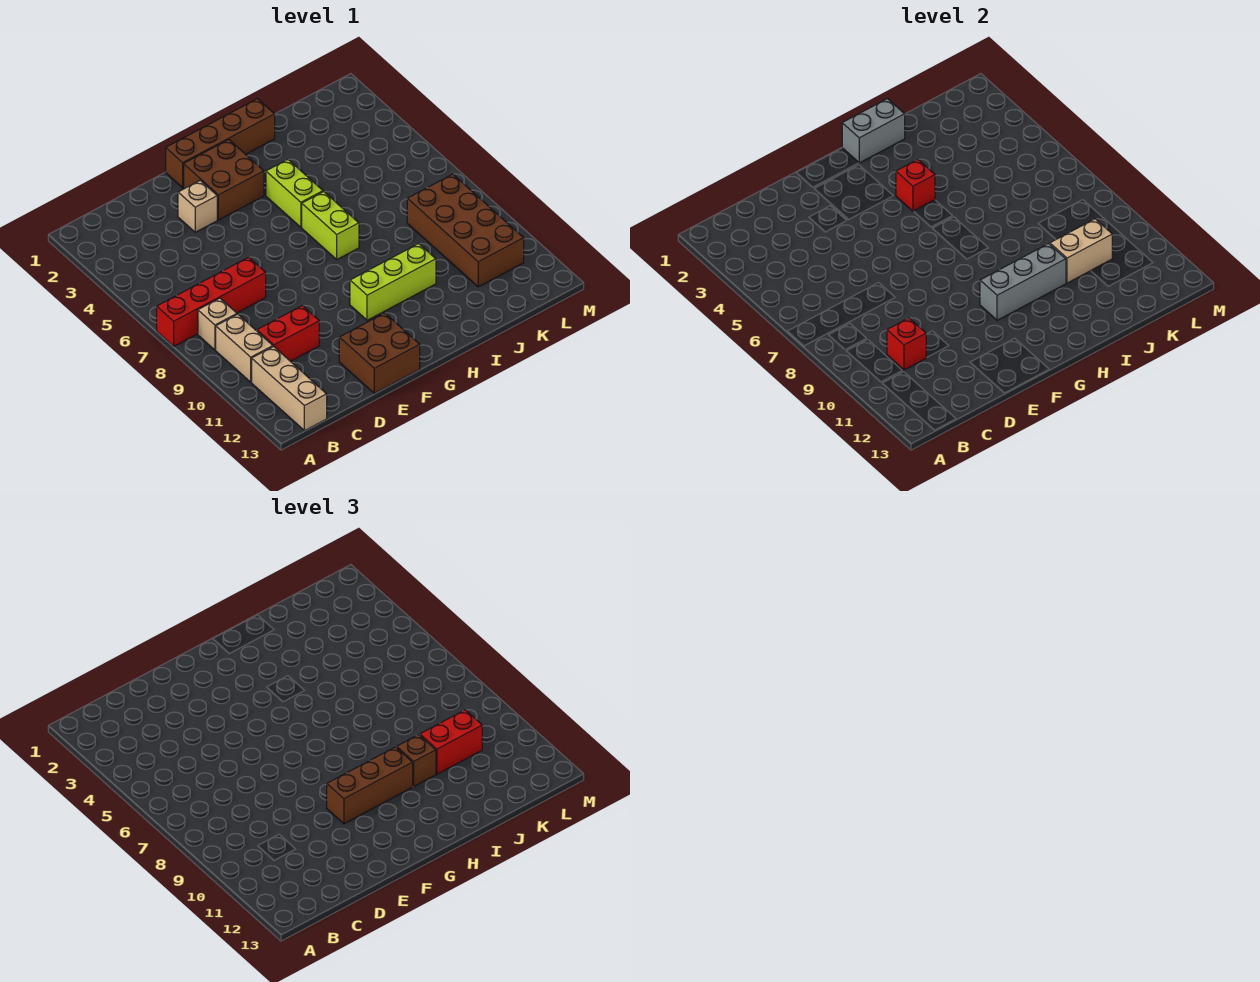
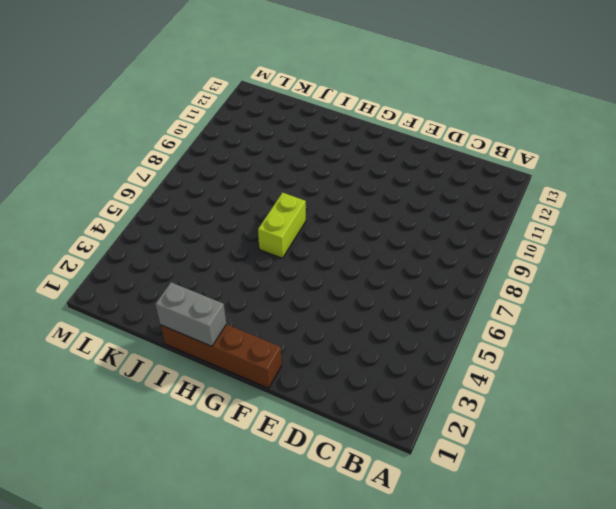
none -> red 1x4 brick [157,257,266,346]
none -> tan 1x1 brick [198,298,237,350]
none -> tan 1x2 brick [216,314,273,382]

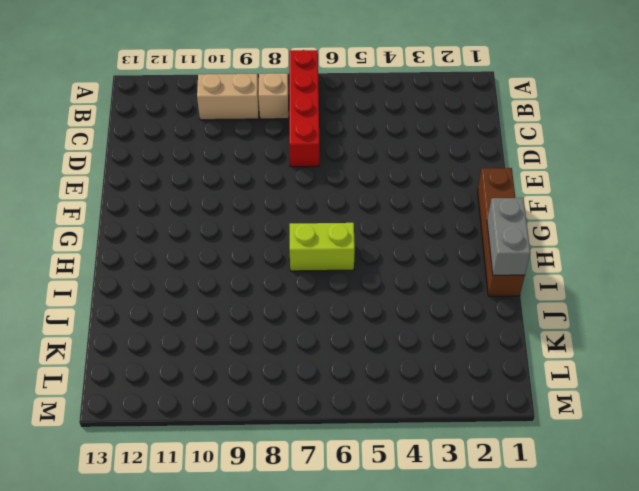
none -> tan 1x3 brick [252,346,327,431]
none -> red 1x2 brick [257,306,319,361]
none -> tan 1x1 brick [178,180,217,232]

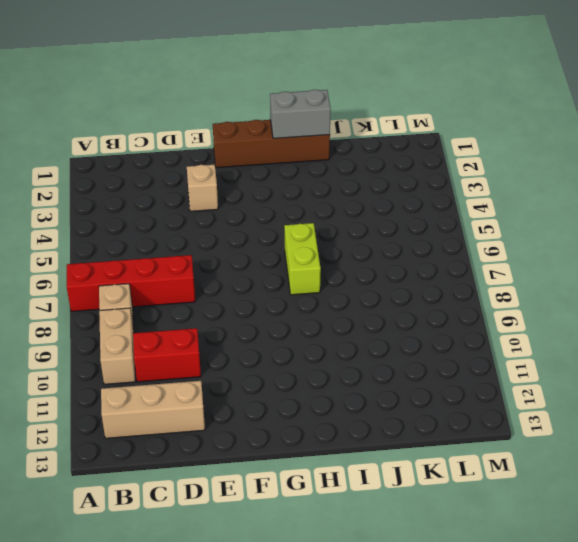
tan 1x3 brick [101,381,205,438] -> tan 1x3 brick turned to [252,346,327,431]
none -> brown 2x2 brick [339,313,420,393]
none -> brown 2x2 brick [184,140,264,220]
none -> lime 1x3 brick [350,244,436,320]

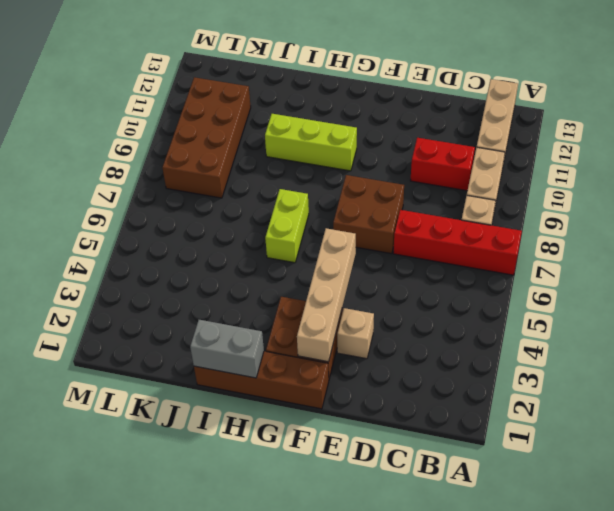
brown 2x2 brick [333,175,404,254] -> brown 2x2 brick moved to [339,313,420,393]
tan 1x4 brick [297,228,356,362] -> none
none -> lime 1x2 brick [266,160,323,227]
none -> red 1x1 brick [887,318,926,370]
none -> grey 1x3 brick [980,244,1066,320]

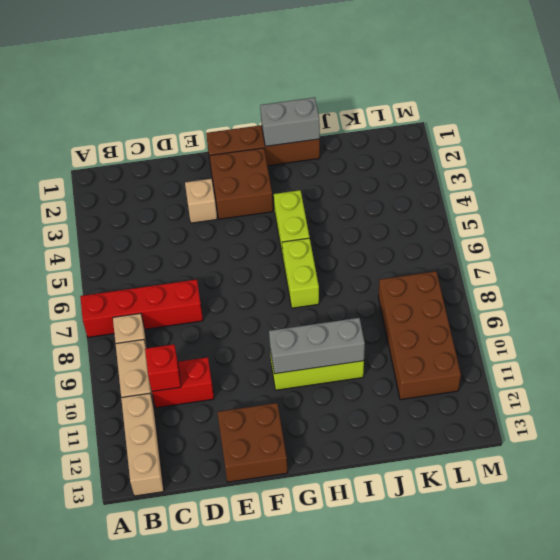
none -> red 1x1 brick [896,160,935,211]
none -> tan 1x2 brick [1050,219,1112,283]
none -> brown 1x3 brick [327,747,413,824]

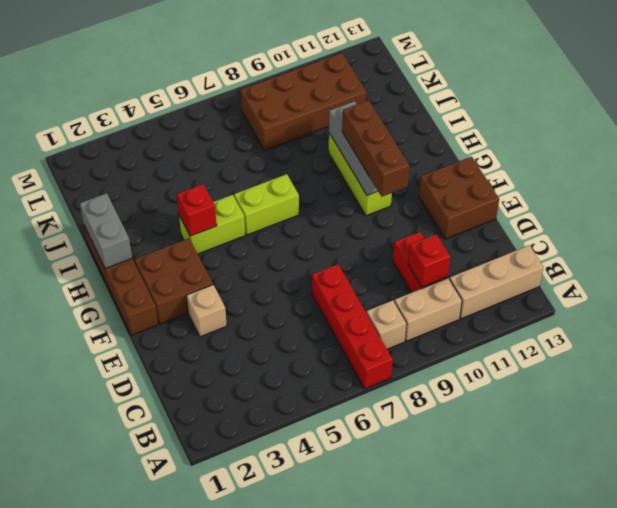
none -> tan 1x2 brick [1050,219,1112,283]
none -> brown 1x1 brick [397,735,436,786]
none -> red 1x2 brick [420,710,482,774]

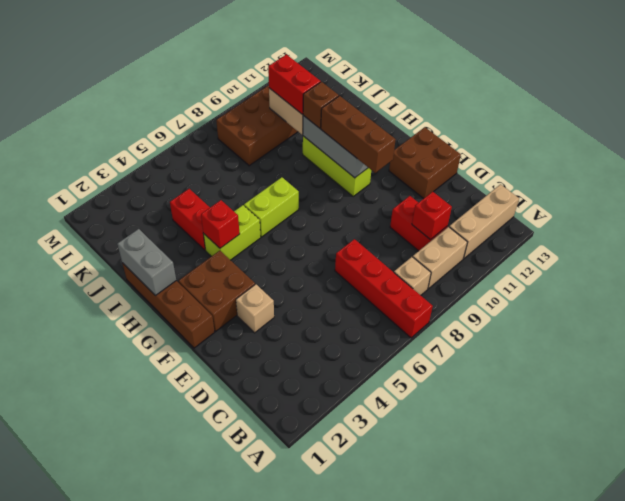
red 1x2 brick [170,189,210,250] -> none

